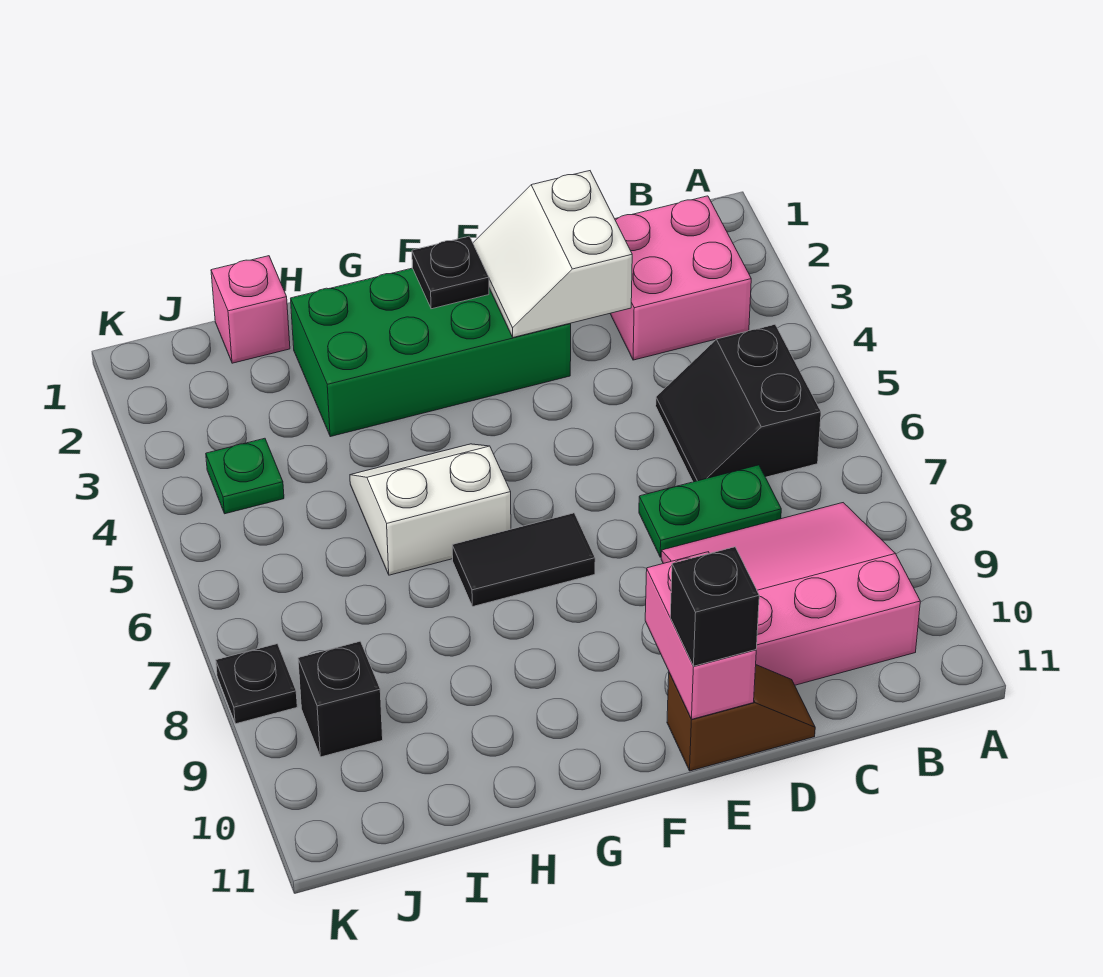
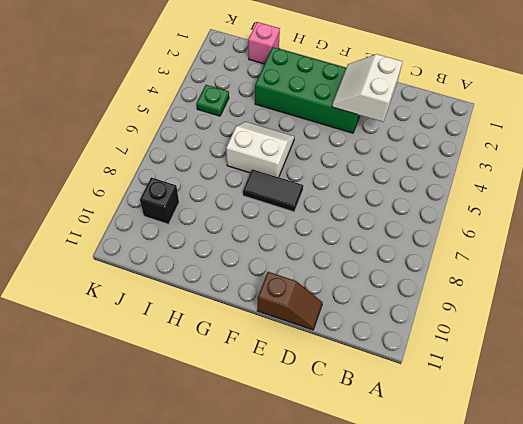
none -> pink 2x2 brick [610,196,751,360]
none -> black 2x2 slope [656,324,821,482]
none -> pink 3x3 slope [661,503,920,685]

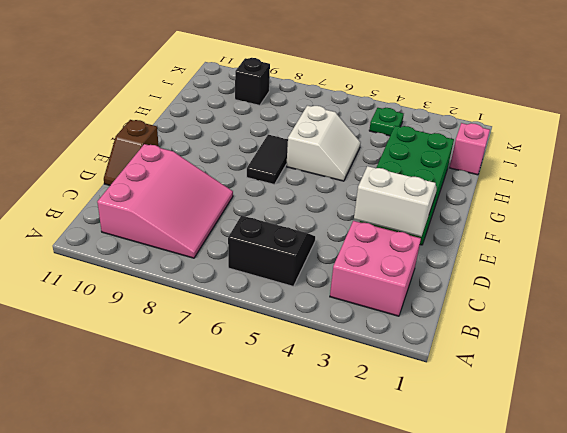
none -> green 1x2 plate [639,465,781,557]
none -> black 1x1 plate [216,644,297,724]
none -> pink 1x2 brick [645,552,756,719]

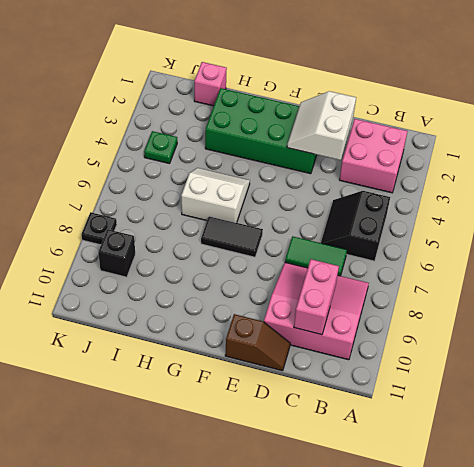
green 1x2 tile [285,236,347,276] -> green 1x2 plate [639,465,781,557]
pink 1x2 brick [294,259,339,335] -> pink 1x2 brick moved to [645,552,756,719]
none -> black 1x1 plate [412,236,489,309]
none -> black 1x1 brick [670,547,759,666]

